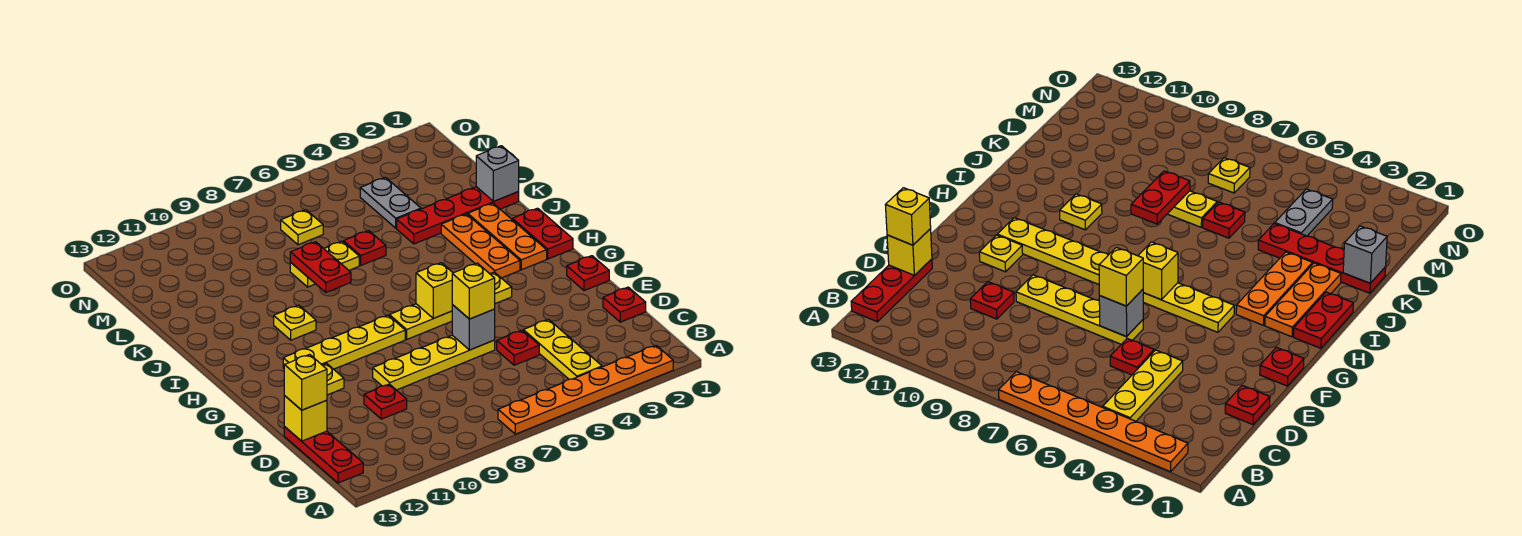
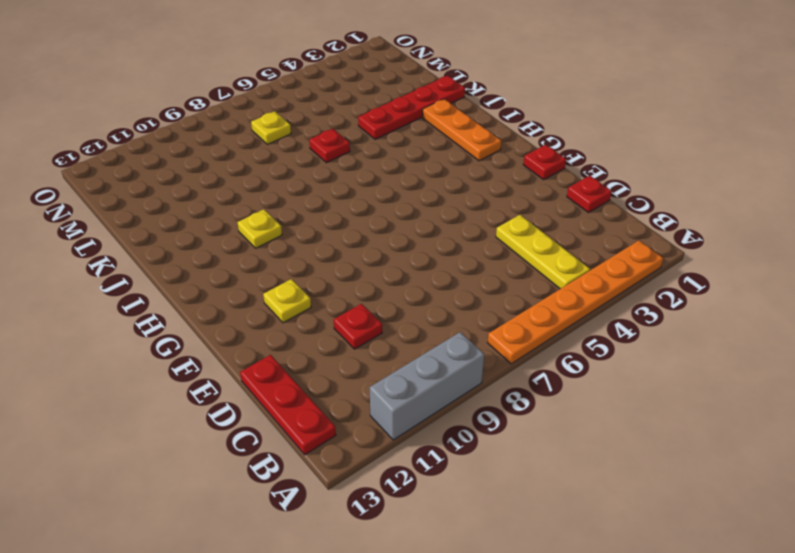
grey 1x3 brick [370,332,484,440] -> none
none -> red 1x1 plate [497,330,539,365]
none -> yellow 1x4 plate [373,335,495,390]
none -> yellow 1x4 plate [389,272,512,339]

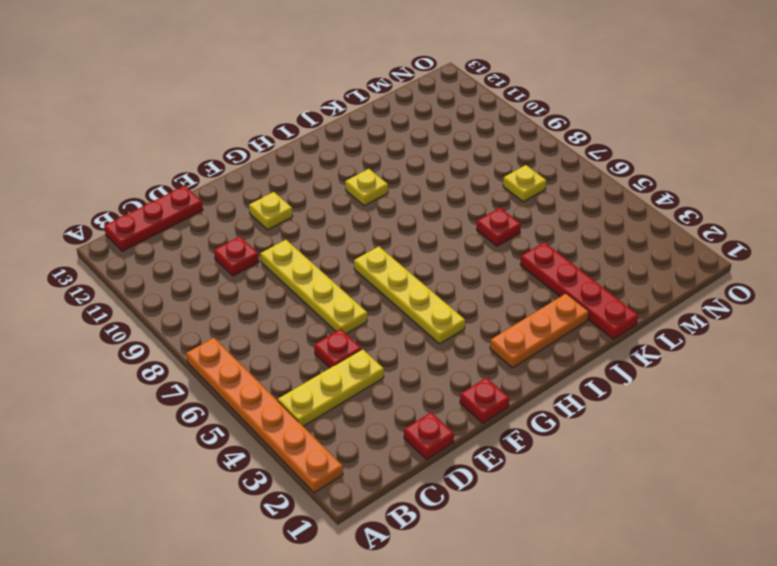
none -> yellow 1x4 plate [283,315,405,369]
none -> red 1x2 plate [512,208,573,259]
none -> orange 1x3 plate [441,214,520,278]

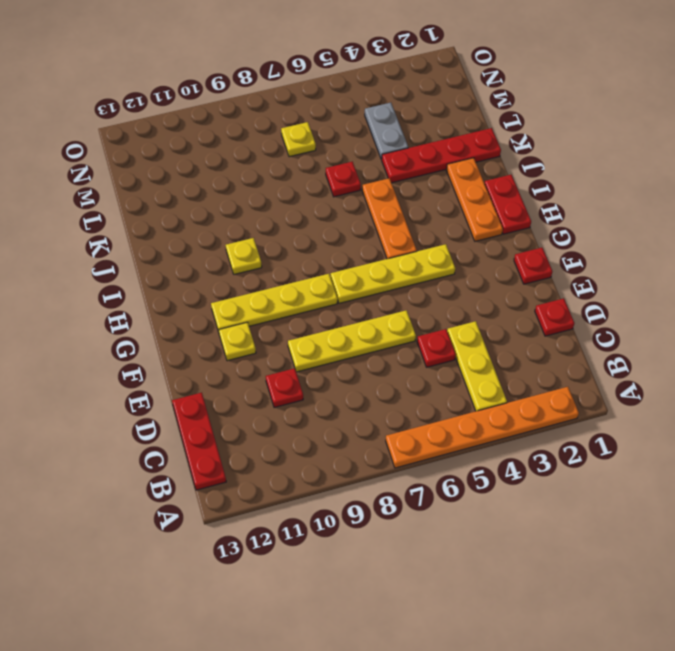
orange 1x3 plate [362,178,417,259] -> orange 1x3 plate moved to [441,214,520,278]
none -> yellow 1x2 plate [290,241,359,287]
none -> yellow 1x1 brick [284,396,327,441]
none -> grey 1x1 brick [452,305,495,350]

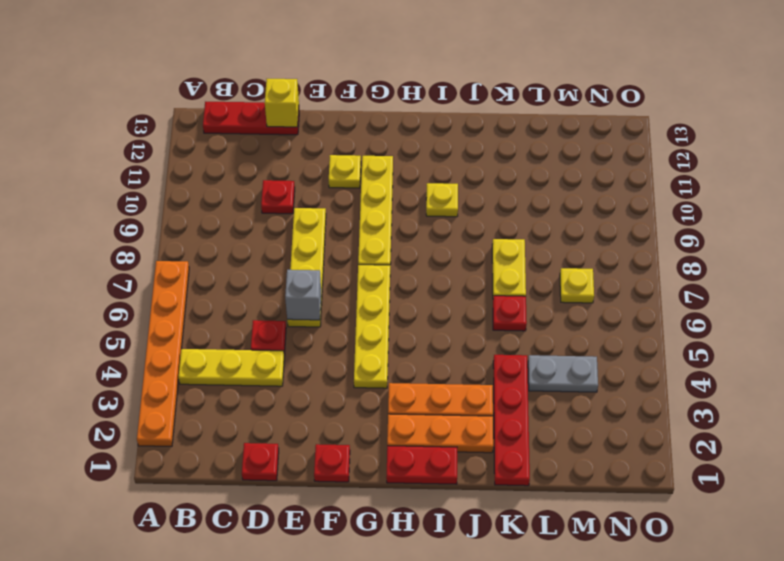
none -> yellow 1x1 brick [416,263,453,318]
none -> red 1x2 plate [290,242,351,292]
none -> grey 1x1 brick [476,146,519,201]

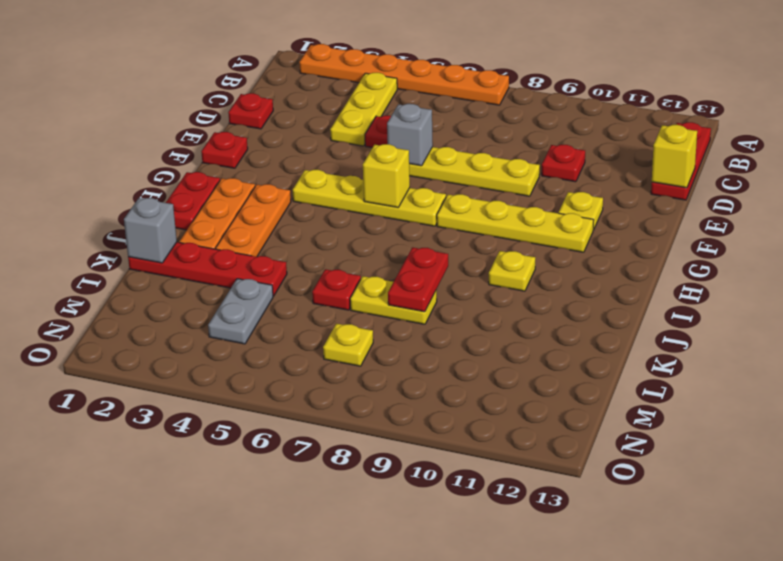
none -> yellow 1x1 brick [284,354,327,410]
none -> yellow 1x1 brick [452,263,495,319]

